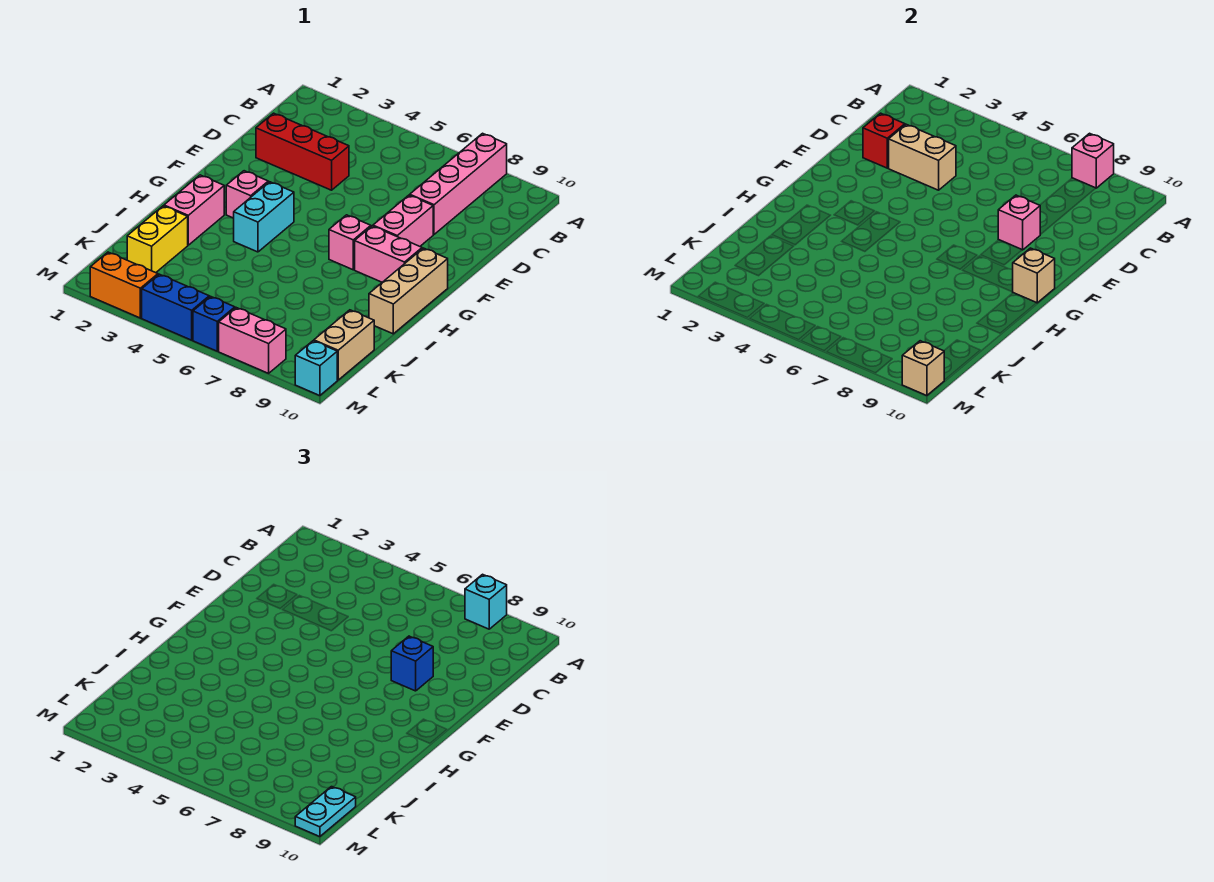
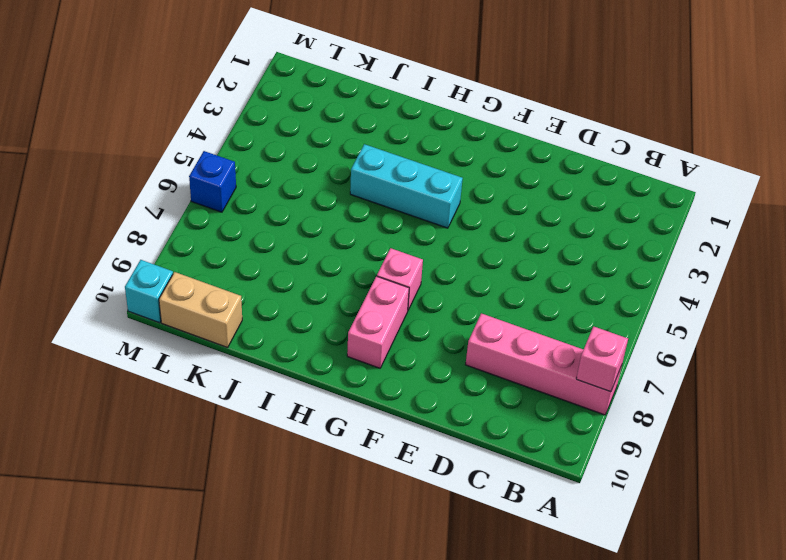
cyan 1x3 brick [350,144,463,228] -> cyan 1x2 brick [234,182,294,252]
none -> red 1x3 brick [256,113,349,190]
none -> pink 1x2 brick [373,195,433,246]
none -> pink 1x1 brick [226,171,268,218]

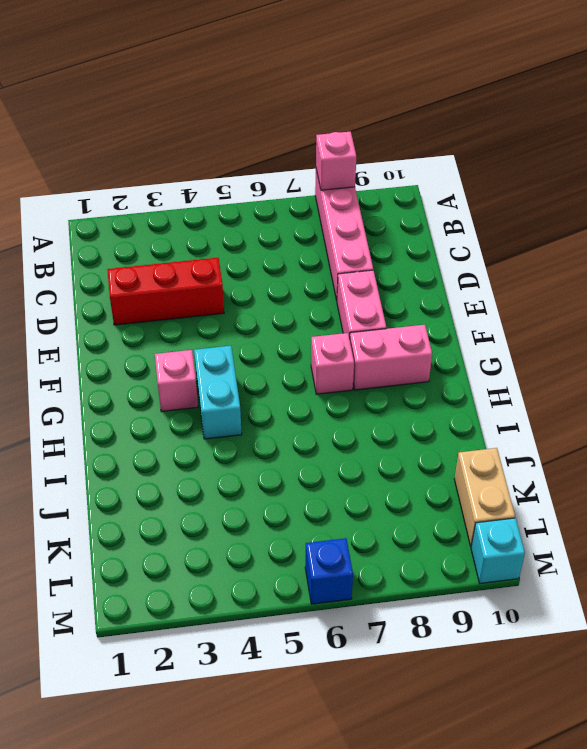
none -> tan 1x3 brick [369,248,448,334]
none -> pink 1x2 brick [164,175,224,245]
none -> yellow 1x2 brick [127,206,188,273]

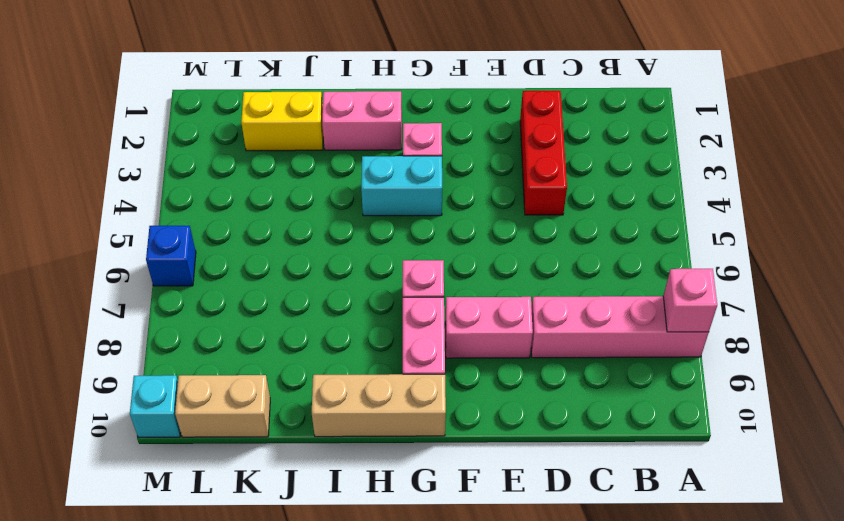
none -> orange 1x2 brick [90,252,158,318]
none -> blue 1x2 brick [142,274,209,340]
none -> pink 1x2 brick [219,308,286,373]

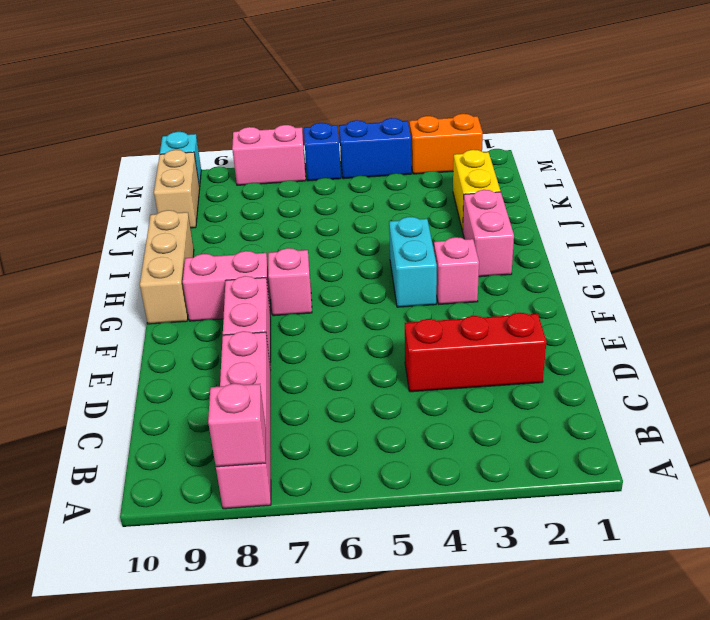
none -> red 1x1 brick [863,113,905,168]
none -> tan 1x2 brick [889,124,956,190]
none -> pink 1x1 brick [998,195,1040,250]

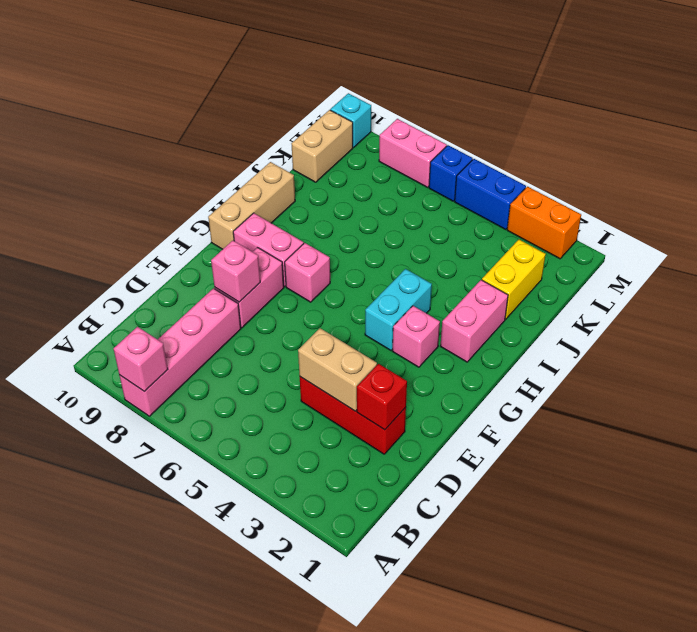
none -> tan 1x1 brick [1013,248,1055,303]
none -> tan 1x1 brick [902,341,944,396]
none -> cyan 1x1 brick [465,574,507,629]

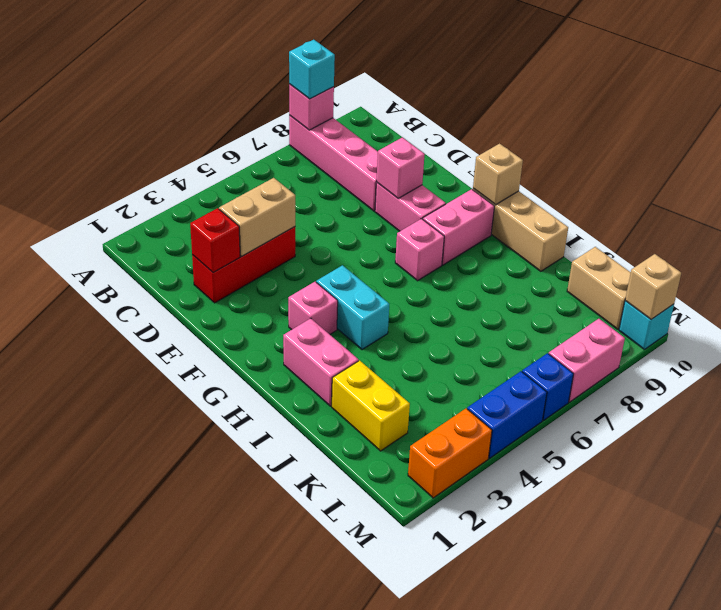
none -> blue 1x1 brick [391,636,433,691]
none -> cyan 1x2 plate [295,787,356,837]

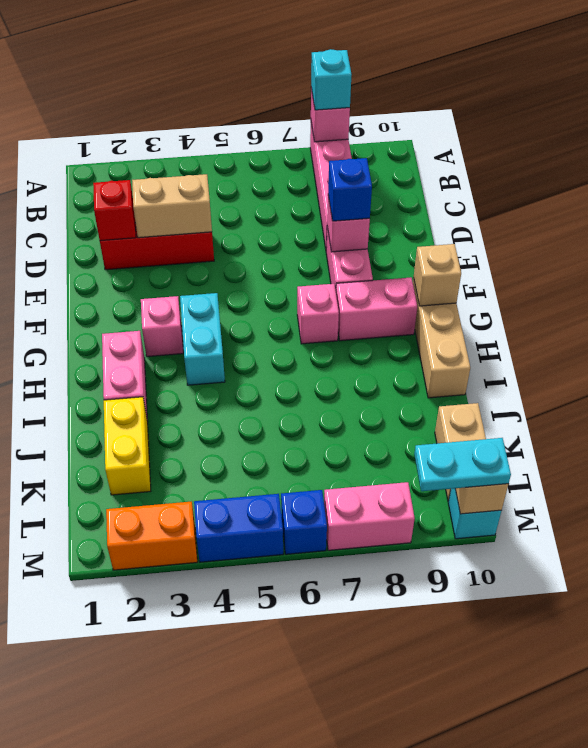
cyan 1x2 plate [414,438,511,491] -> cyan 1x2 plate turned to [295,787,356,837]

